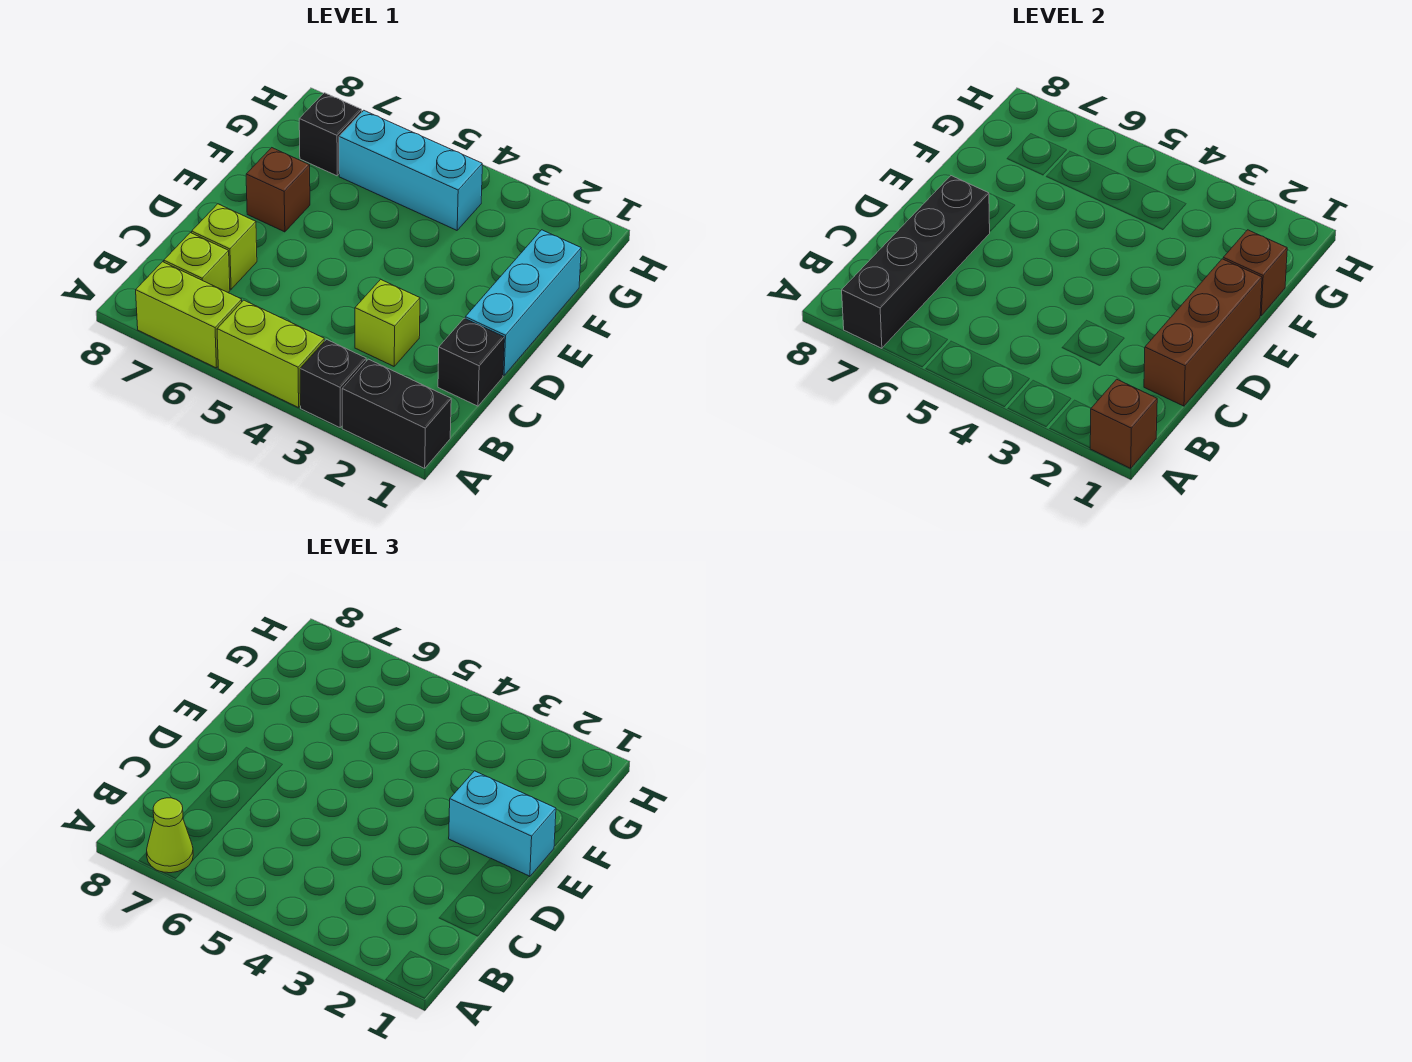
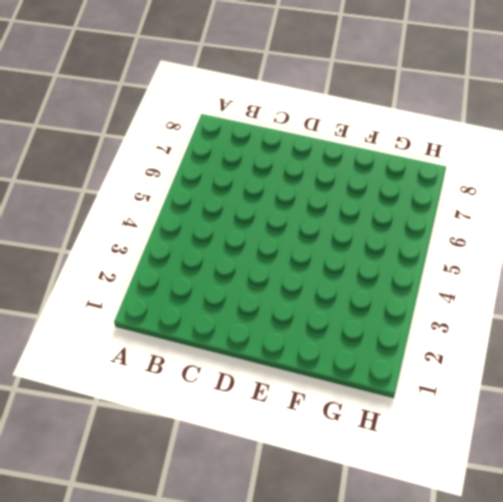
none -> black 1x2 brick [342,359,451,468]
none -> black 1x1 brick [300,339,366,427]
none -> lime 1x2 brick [217,300,324,408]

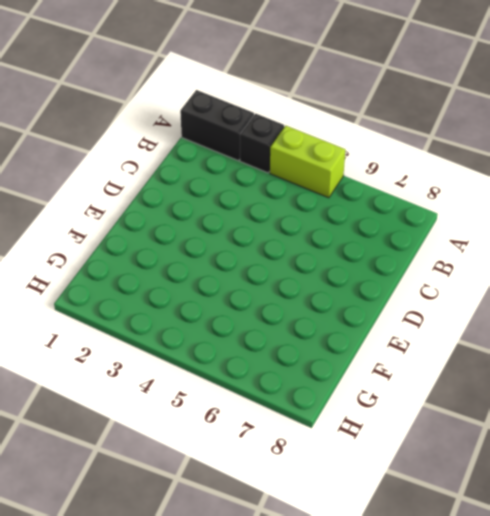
none -> lime 1x2 brick [136,262,242,368]
none -> lime 1x1 brick [164,233,230,292]
none -> black 1x1 brick [438,318,504,406]

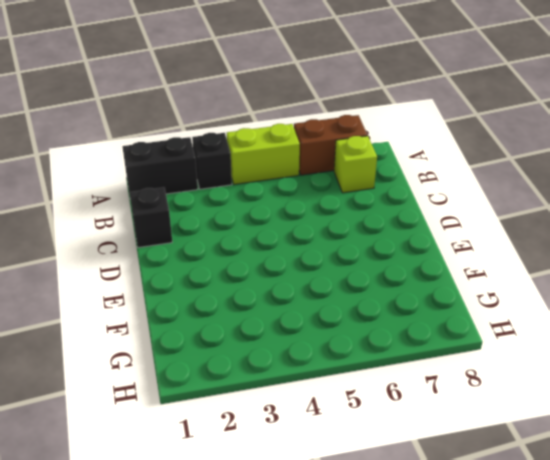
brown 1x2 brick [294,115,367,175] -> lime 1x2 brick [136,262,242,368]
none -> lime 1x1 brick [355,279,420,366]
none -> lime 1x1 brick [192,204,257,289]
none -> cyan 1x3 brick [465,230,581,376]

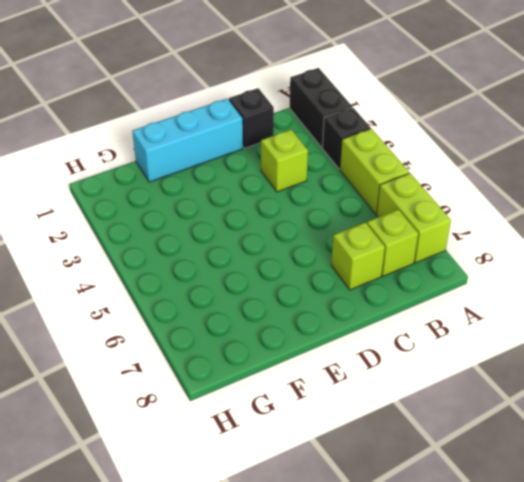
none -> brown 1x1 brick [246,148,310,232]
none -> cyan 1x3 brick [339,111,482,230]
none -> black 1x1 brick [299,93,362,176]

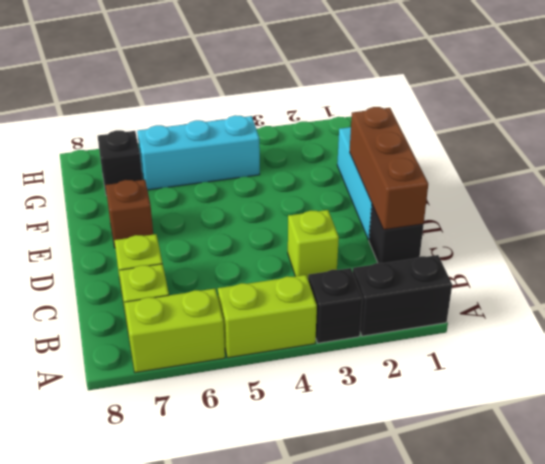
none -> brown 1x1 brick [1090,379,1157,468]
none -> black 1x4 brick [842,176,990,348]
none -> brown 1x1 brick [1223,230,1287,316]

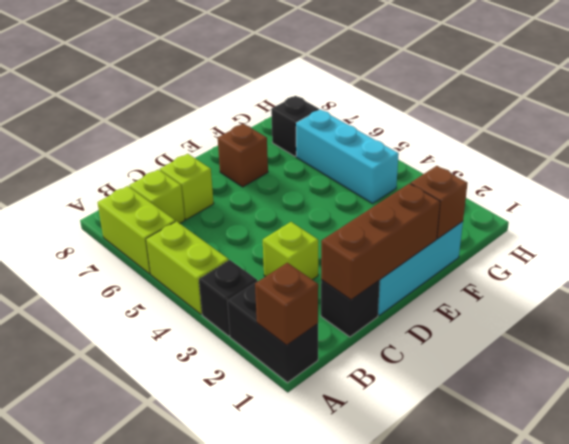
none -> black 1x4 brick [842,176,990,348]
none -> lime 1x1 cone [147,798,193,873]
none -> cyan 1x2 brick [449,771,556,877]

